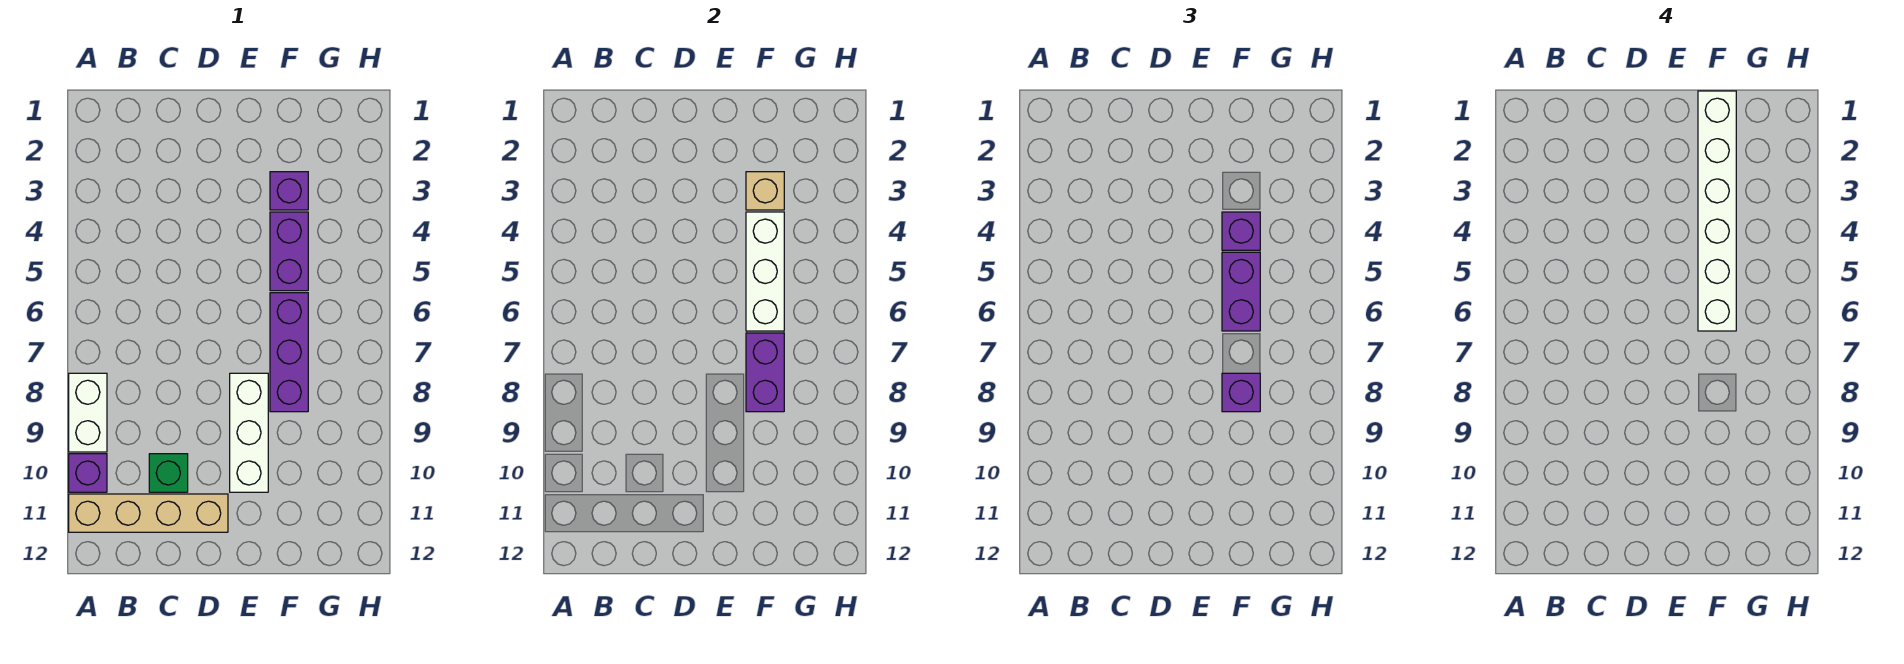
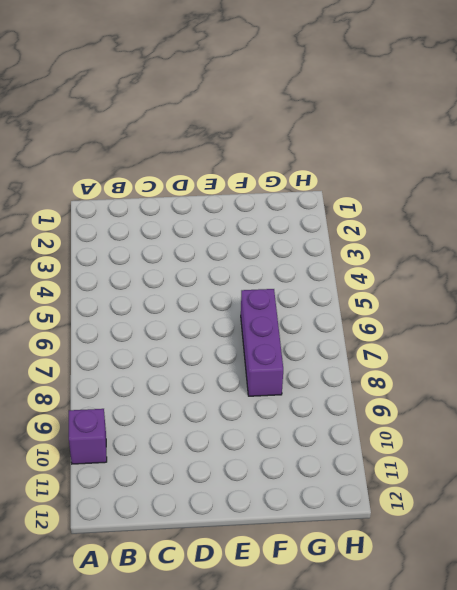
none -> white 1x2 brick [69,373,107,452]
none -> tan 1x4 brick [69,494,228,532]
none -> green 1x1 brick [149,454,188,492]

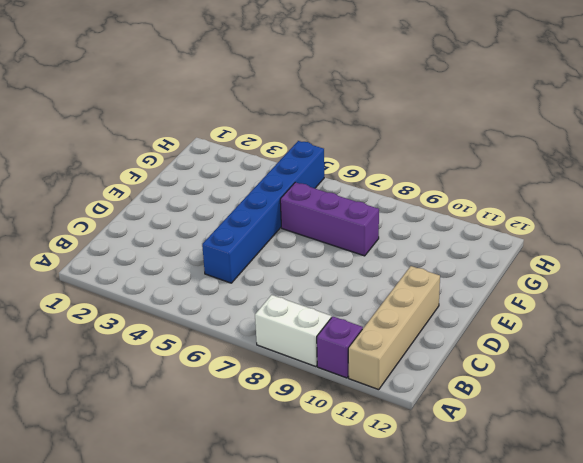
blue 1x6 brick [202,141,324,283] -> purple 1x2 brick [270,212,308,291]
none -> green 1x1 brick [149,454,188,492]
none -> white 1x3 brick [230,373,268,492]
none -> purple 1x1 brick [270,172,308,210]

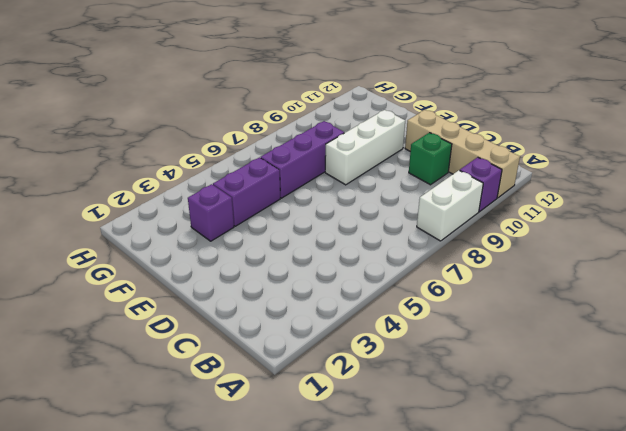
none -> tan 1x1 brick [746,172,784,210]
none -> white 1x3 brick [746,212,784,331]
none -> purple 1x2 brick [746,333,784,412]

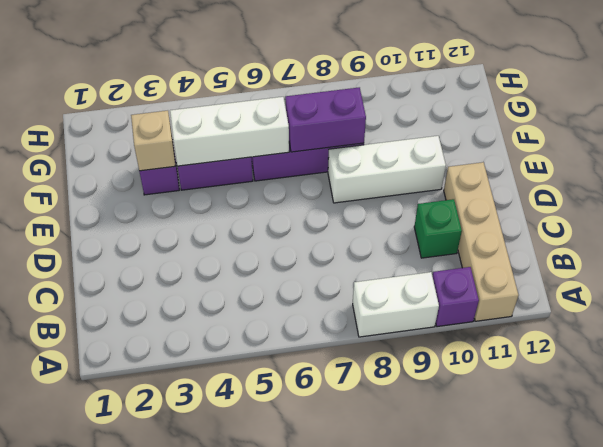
none -> purple 1x1 brick [1222,212,1260,250]
none -> purple 1x2 brick [1222,252,1260,331]
none -> purple 1x1 brick [1222,373,1260,412]

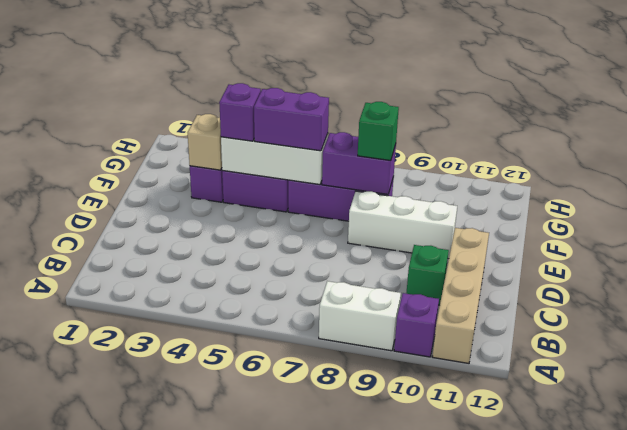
green 1x1 brick [358,102,399,161] -> purple 1x1 brick [1222,373,1260,412]
none -> white 1x6 brick [1698,91,1736,331]

